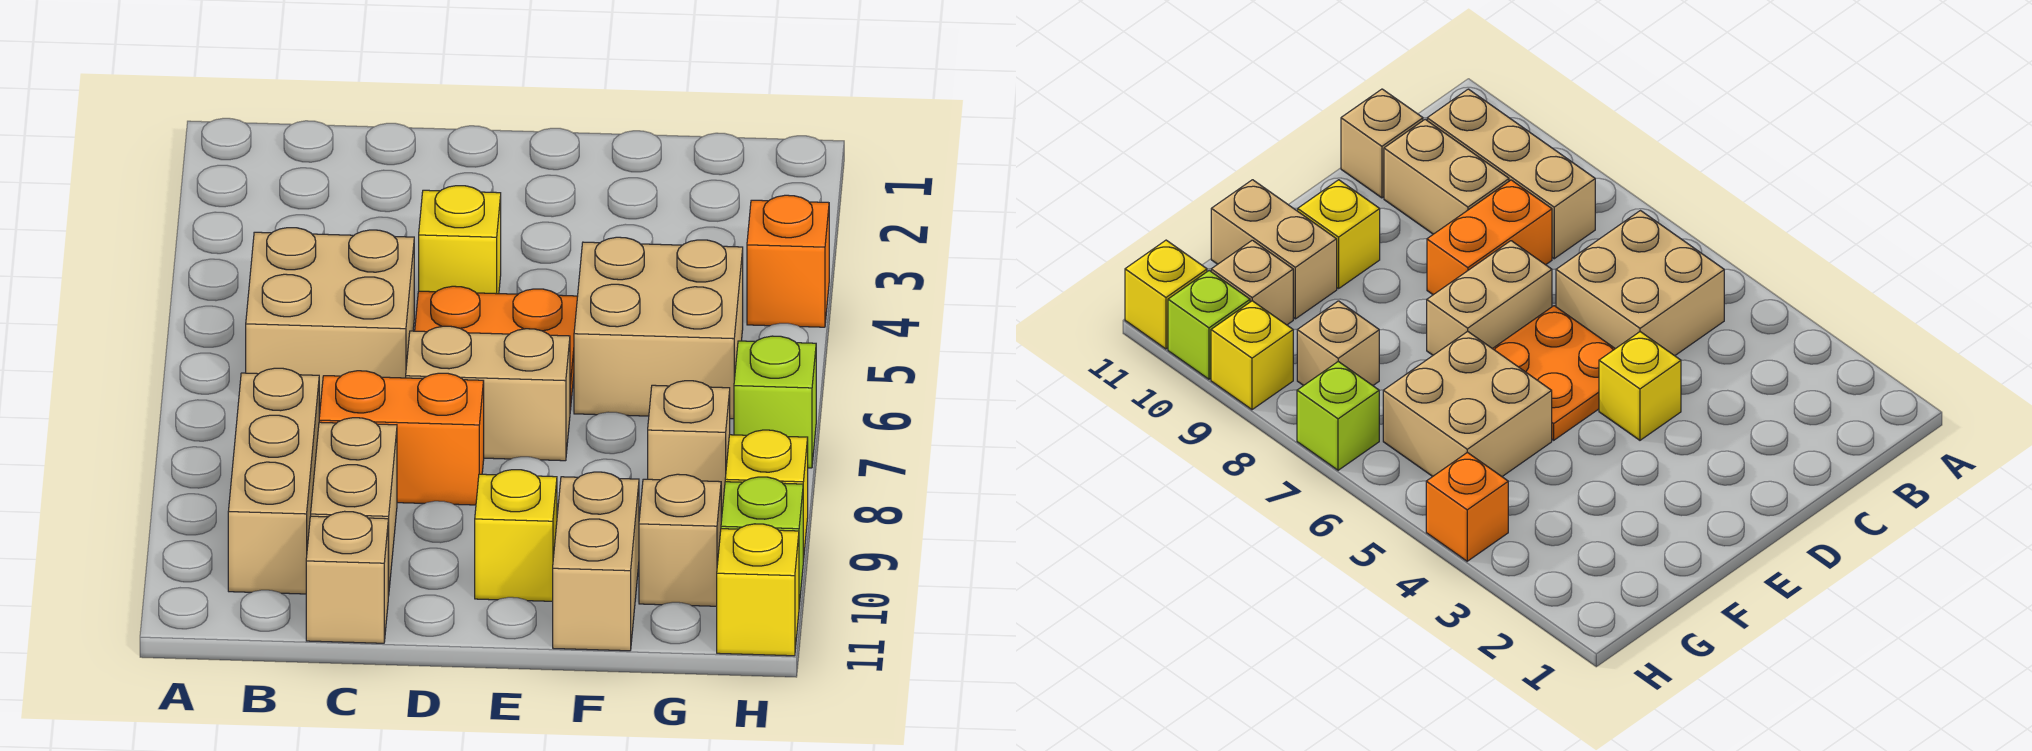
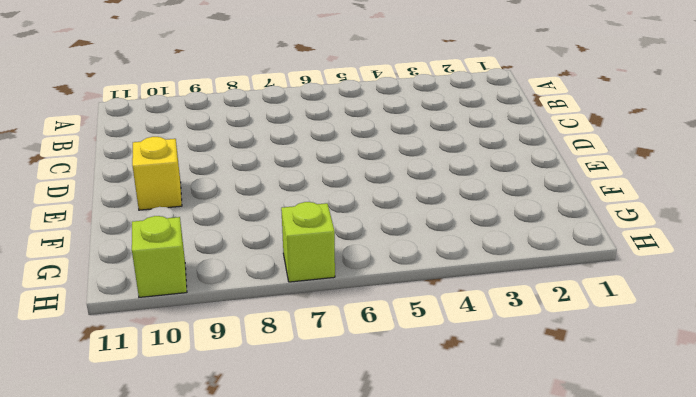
none -> tan 2x2 brick [246,228,414,406]
none -> tan 1x3 brick [228,368,319,594]
none -> orange 1x2 brick [319,371,484,505]

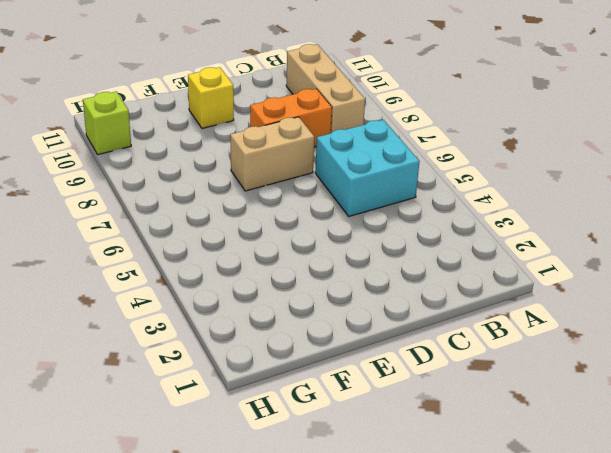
cyan 2x2 brick [315,120,420,216] -> tan 2x2 brick [246,228,414,406]
none -> tan 1x2 brick [311,418,397,596]
none -> tan 1x1 brick [306,511,388,643]
none -> yellow 1x1 brick [419,186,501,294]

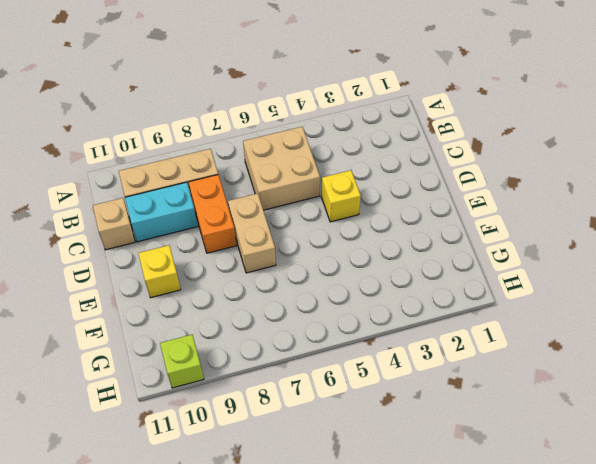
cyan 1x2 brick [125,182,198,242] -> tan 1x2 brick [311,418,397,596]
none -> orange 2x2 plate [415,286,578,410]
none -> tan 2x2 brick [574,237,743,419]
none -> tan 1x2 brick [553,472,639,651]

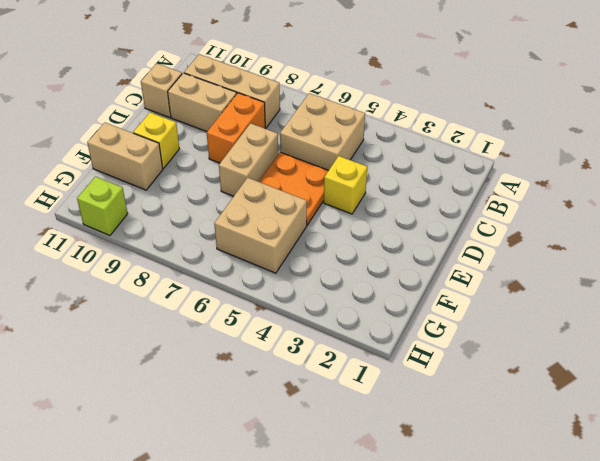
none -> tan 1x1 brick [648,381,730,512]
none -> tan 1x1 brick [639,474,721,606]
none -> orange 1x1 brick [747,195,829,327]

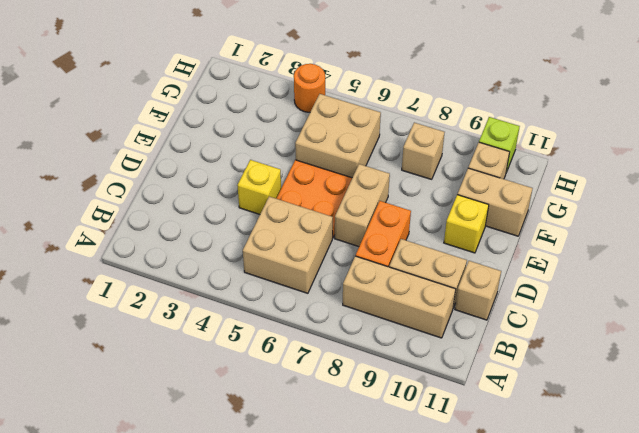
orange 1x1 round brick [294,64,325,112] -> orange 1x1 brick [747,195,829,327]
none -> lime 1x1 brick [734,336,816,468]
none -> yellow 1x1 brick [725,430,808,561]
none -> yellow 1x1 brick [717,524,799,656]

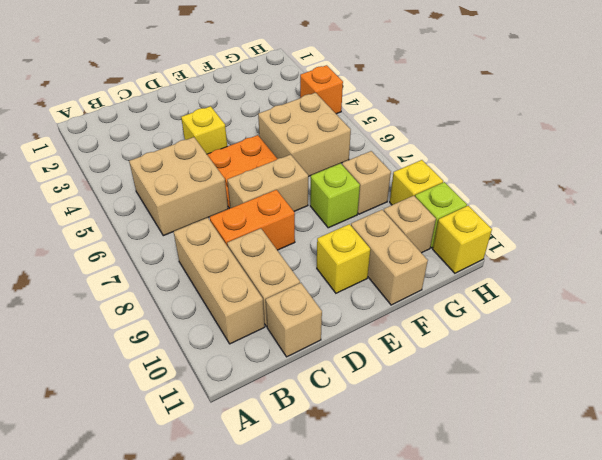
lime 1x1 brick [310,163,360,228] -> lime 1x1 brick moved to [734,336,816,468]

